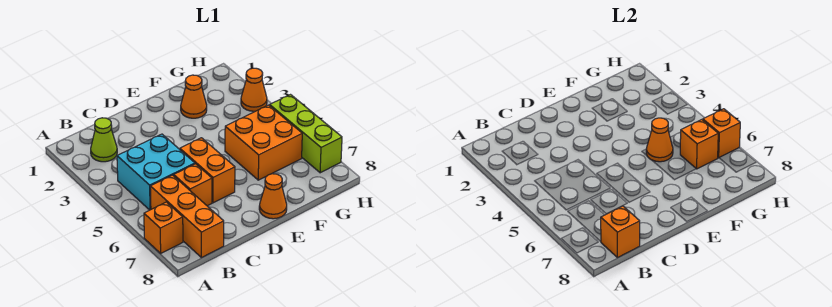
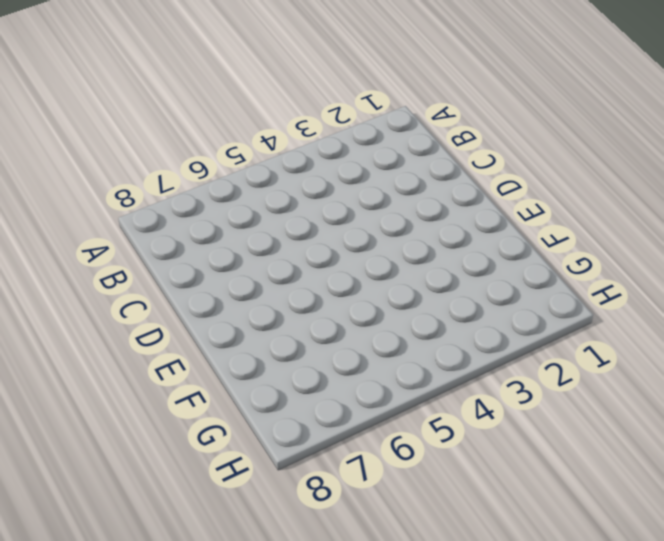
none -> orange 1x1 brick [144,202,183,253]
none -> lime 1x1 cone [91,118,117,162]
none -> cyan 2x2 brick [117,134,195,210]

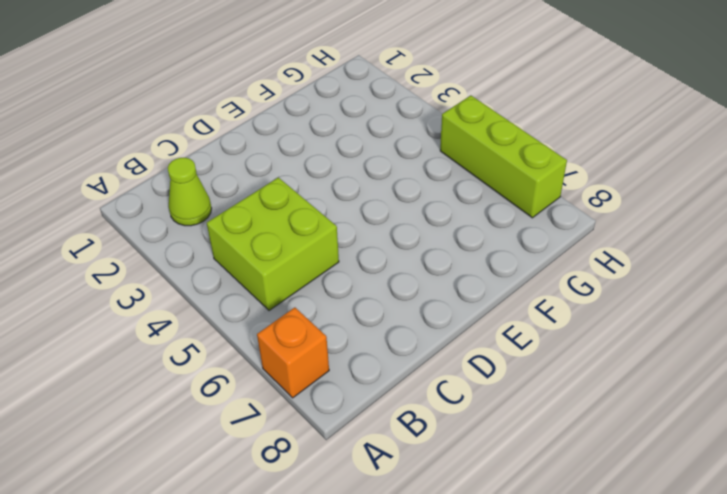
lime 2x2 brick [207,177,339,311] -> cyan 2x2 brick [117,134,195,210]
none -> orange 1x3 brick [150,175,224,258]
none -> orange 1x1 brick [174,164,212,206]
none -> orange 1x2 brick [180,138,235,203]

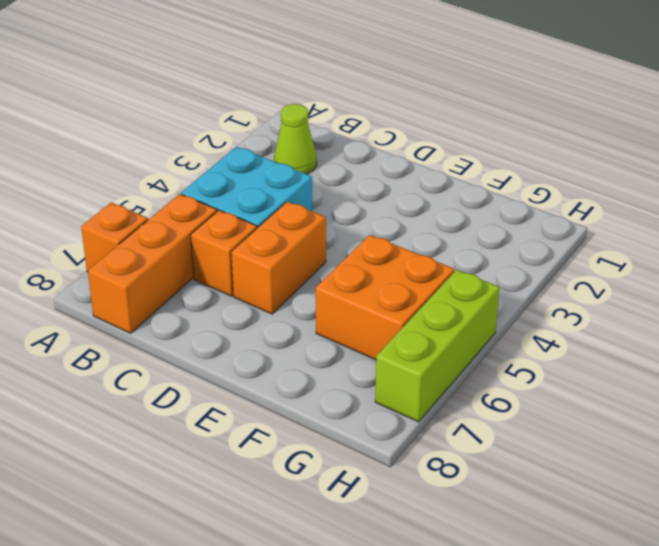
none -> orange 1x1 cone [259,174,287,219]
none -> orange 1x1 cone [181,75,207,118]
none -> orange 1x1 cone [241,68,267,111]

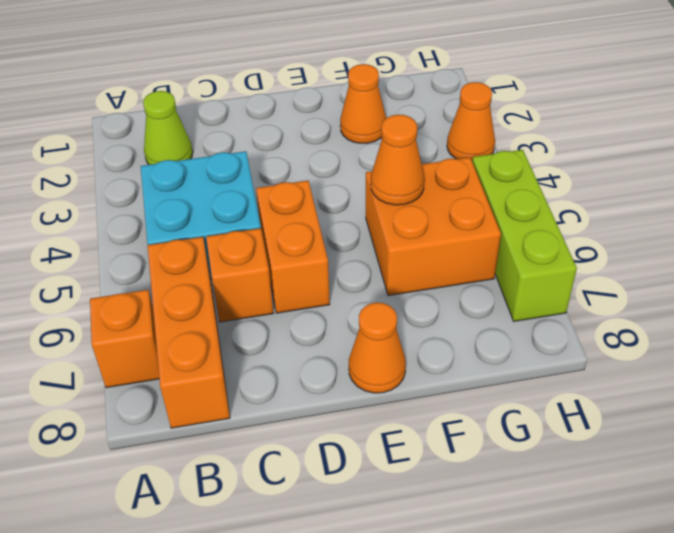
none -> orange 1x1 brick [601,206,640,258]
none -> orange 1x1 brick [680,120,718,169]
none -> orange 1x1 brick [703,109,740,158]

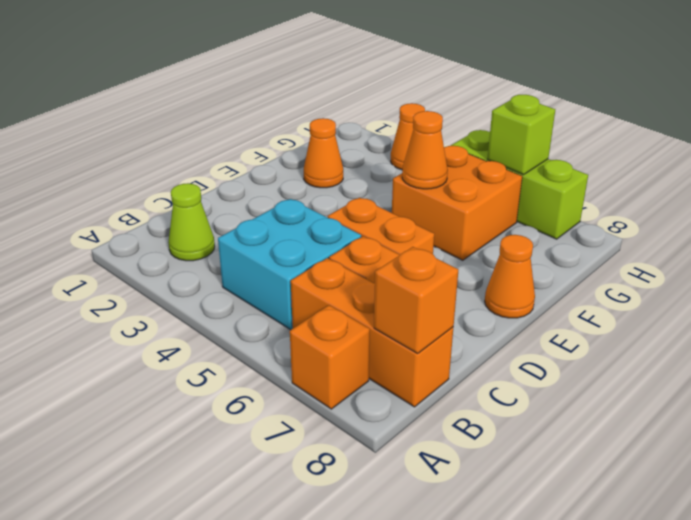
lime 1x1 brick [487,95,555,175] -> orange 1x1 brick [703,109,740,158]
none -> orange 1x1 brick [680,120,718,169]

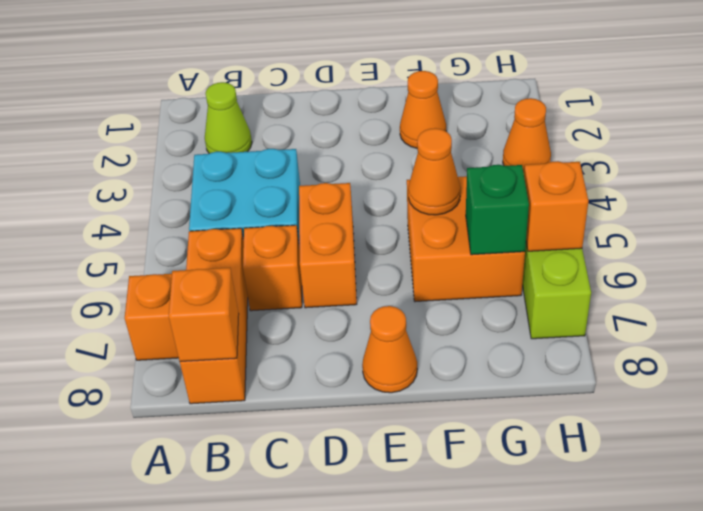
green 1x1 brick [466,165,529,255] -> orange 1x1 brick [680,120,718,169]

